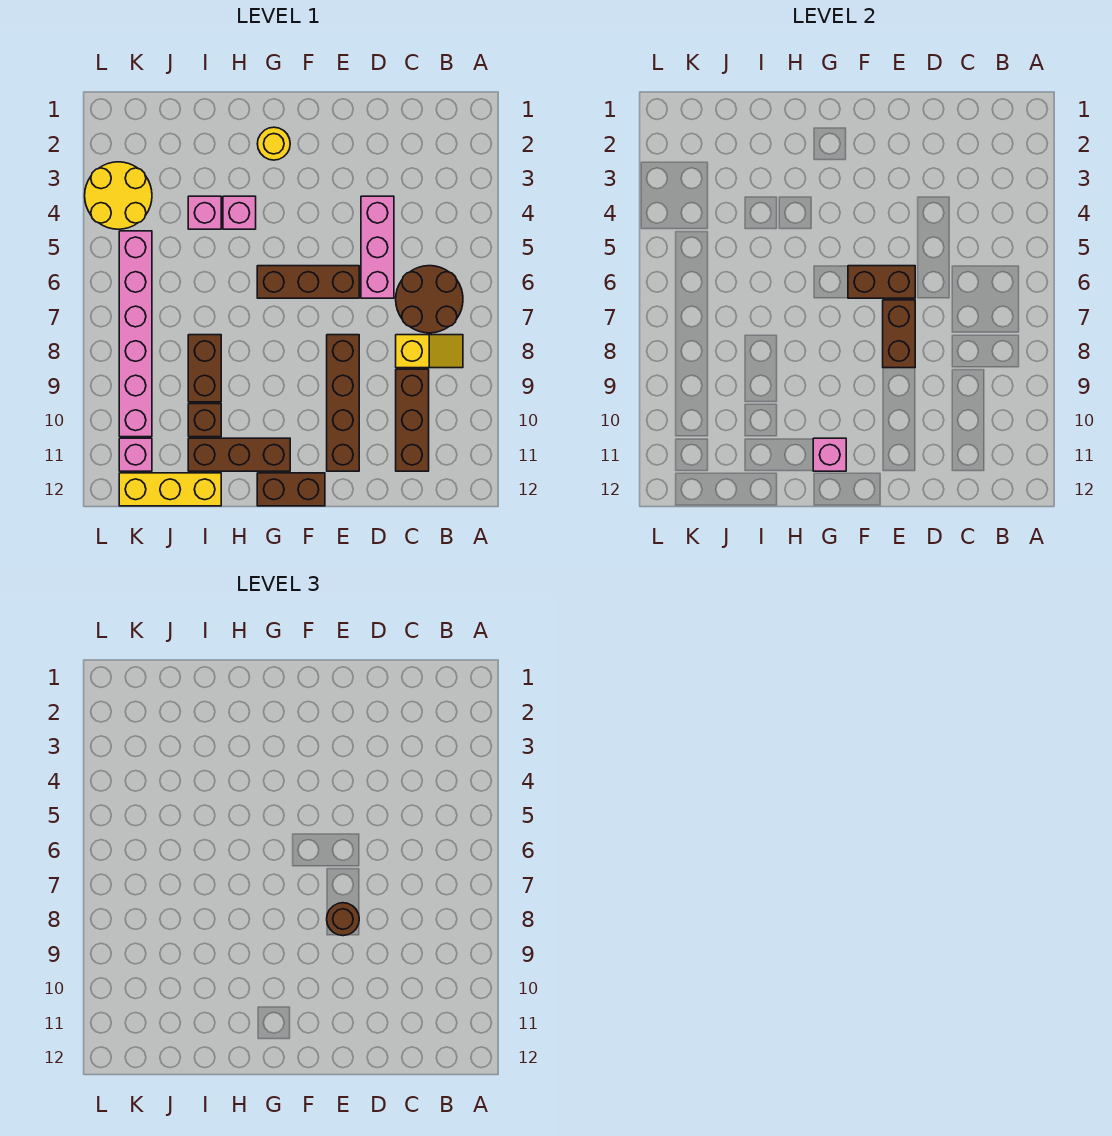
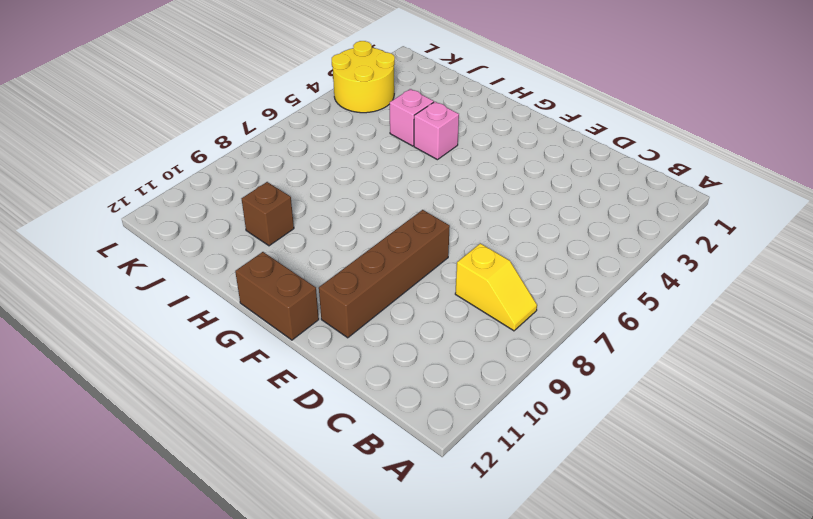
none -> brown 2x2 round brick [396,266,463,333]
none -> brown 1x3 brick [396,369,429,471]
none -> pink 1x3 brick [361,196,394,298]

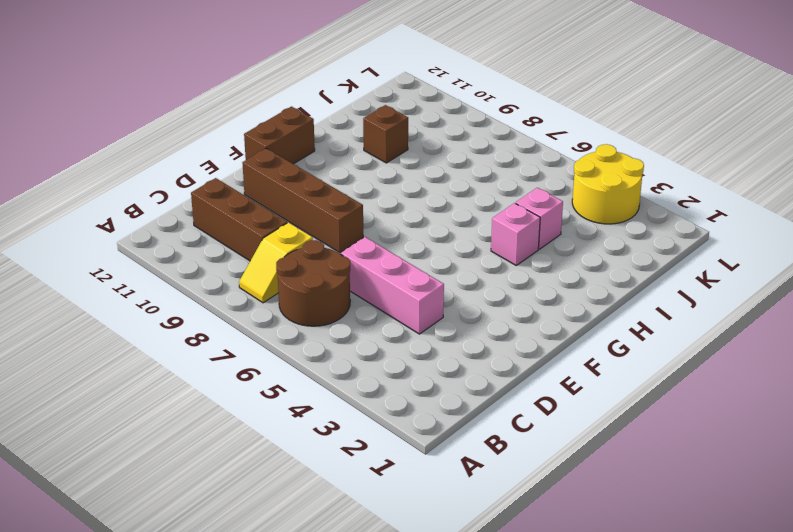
none -> brown 1x3 brick [257,266,359,298]
none -> yellow 1x1 round brick [257,127,290,160]
none -> brown 1x3 brick [188,438,290,471]

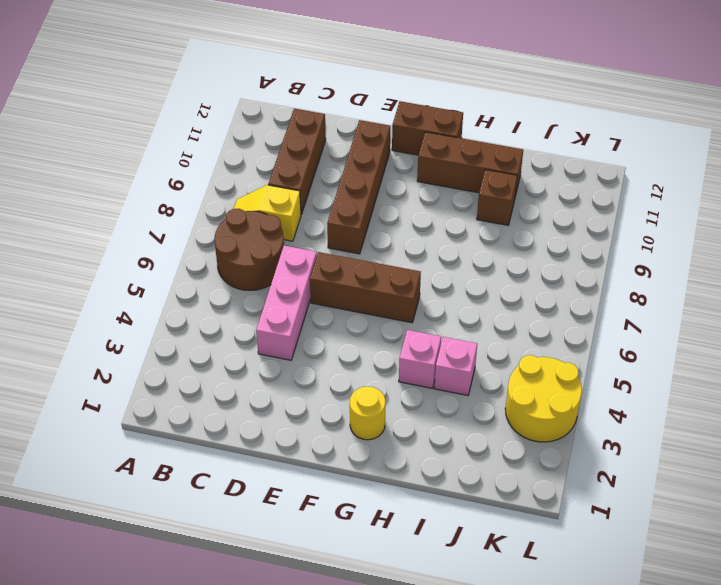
none -> brown 1x2 brick [188,335,221,402]
none -> yellow 1x3 brick [119,473,221,506]
none -> pink 1x6 brick [119,231,152,437]

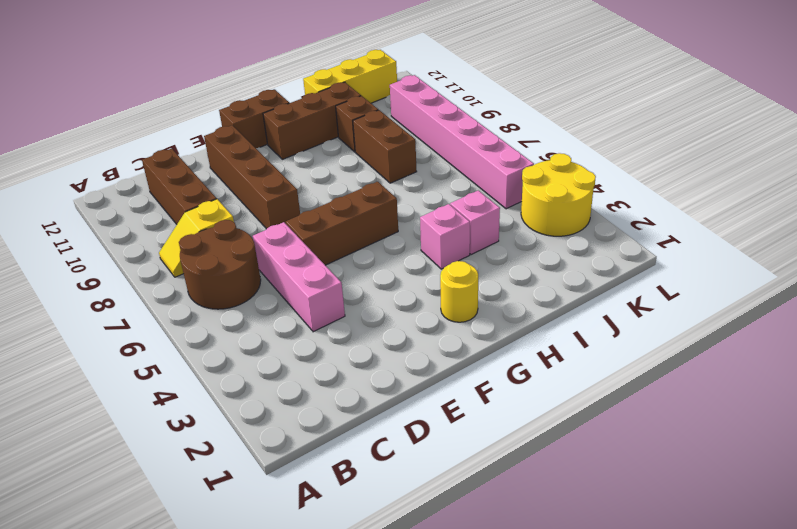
none -> pink 1x1 brick [119,438,152,471]
none -> brown 1x2 brick [848,266,915,298]
none -> brown 1x2 brick [883,300,915,368]

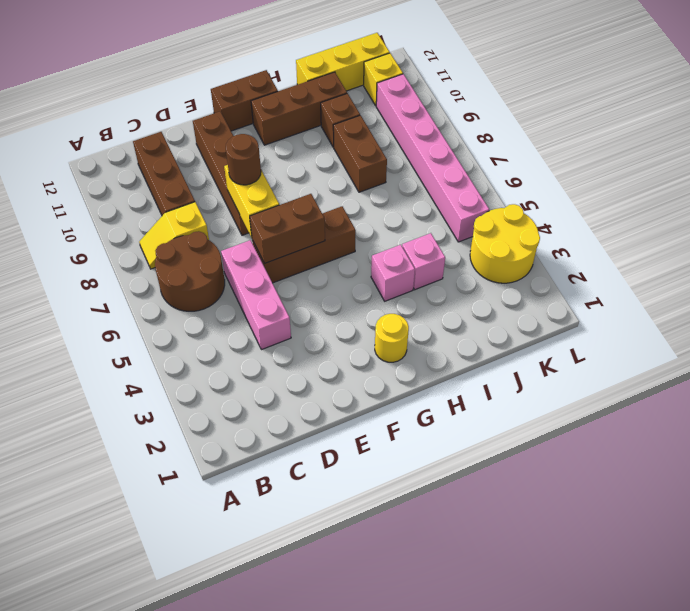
yellow 1x2 brick [224,165,279,238] -> brown 1x2 brick [883,300,915,368]
yellow 1x1 brick [364,53,403,106] -> pink 1x1 brick [119,438,152,471]
none -> pink 1x1 brick [813,438,846,471]

